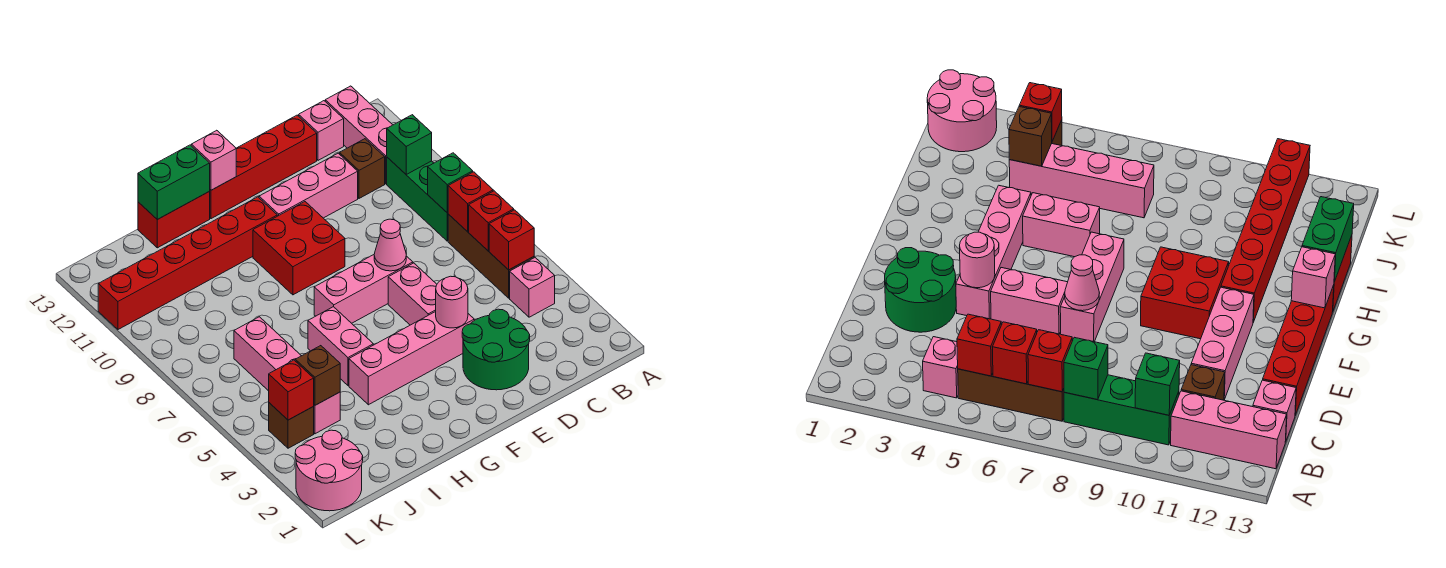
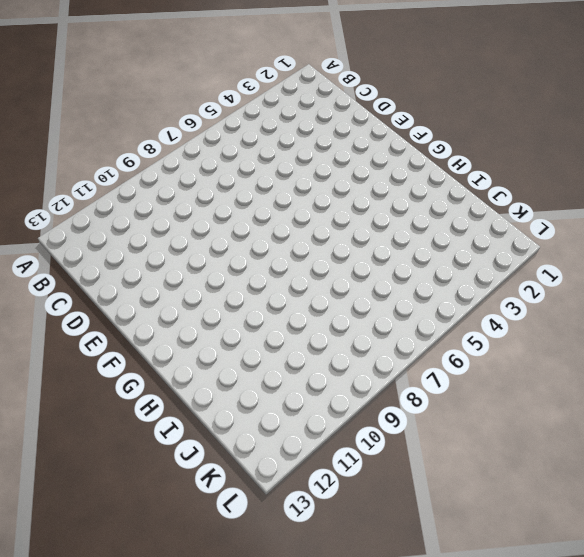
none -> pink 1x1 brick [510,258,555,317]
none -> brown 1x3 brick [448,214,534,298]
none -> green 1x3 brick [387,157,448,241]
none -> pink 1x3 brick [325,86,392,184]

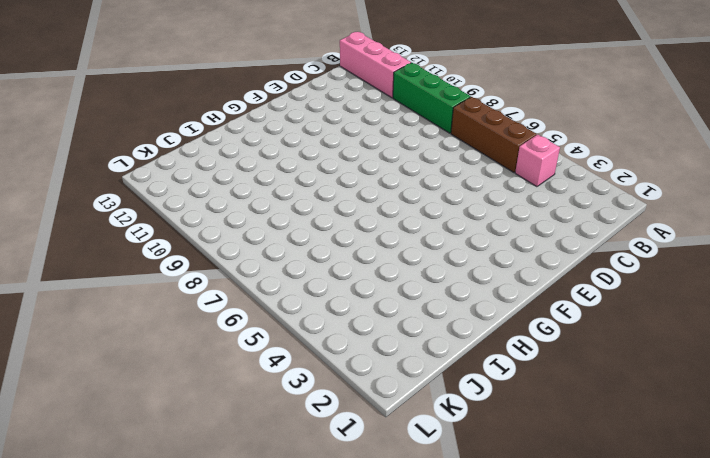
none -> brown 1x1 brick [340,139,385,198]
none -> pink 1x1 brick [299,101,344,160]
none -> green 2x2 round brick [462,309,530,390]
none -> pink 1x3 brick [259,153,358,218]

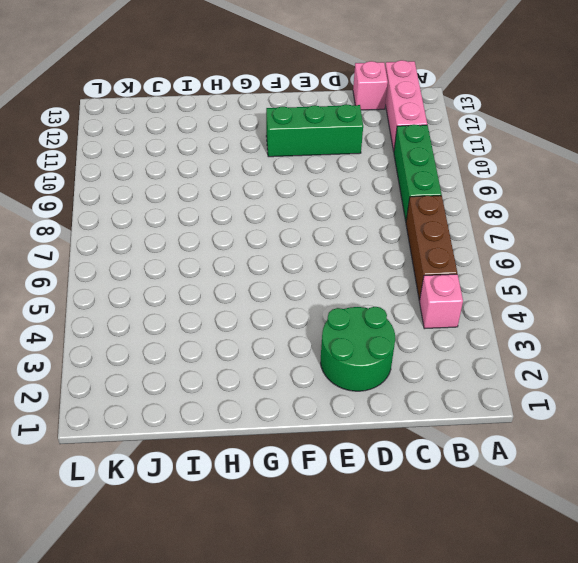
green 1x3 brick [266,104,363,157] -> pink 1x3 brick [259,153,358,218]
none -> brown 1x1 brick [340,139,385,198]
none -> red 1x4 brick [210,115,317,219]
none -> pink 1x4 brick [349,312,474,405]
none -> pink 1x2 brick [388,263,437,325]

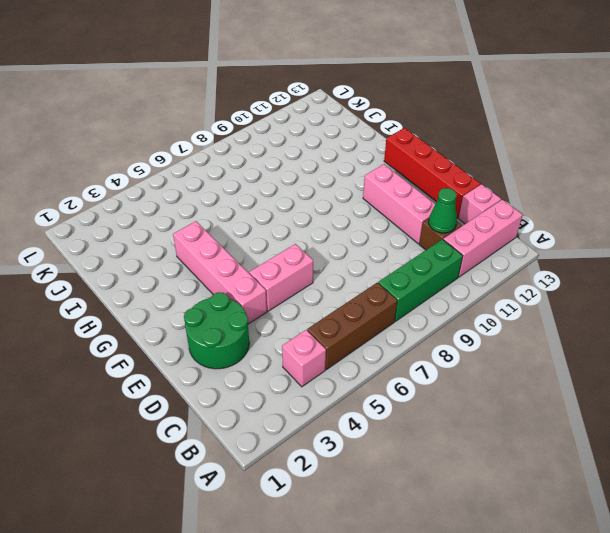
green 1x1 cone [429,188,457,233] -> none
none -> pink 1x3 brick [314,255,413,323]
none -> red 2x2 brick [253,202,345,295]
none -> red 1x6 brick [98,197,277,329]
none -> pink 1x2 brick [308,307,373,386]

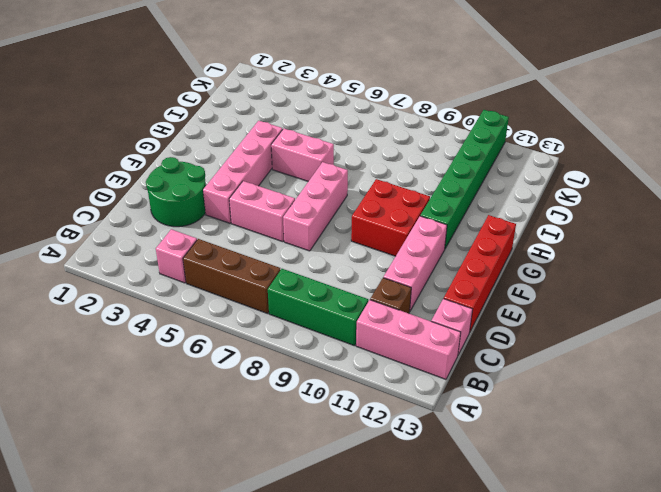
green 1x6 brick [420,110,509,248] -> red 1x6 brick [98,197,277,329]
none -> red 1x2 brick [138,191,210,248]
none -> pink 1x4 brick [234,317,340,434]
none -> pink 2x2 round brick [295,430,363,511]
none -> brown 1x1 brick [269,403,314,448]

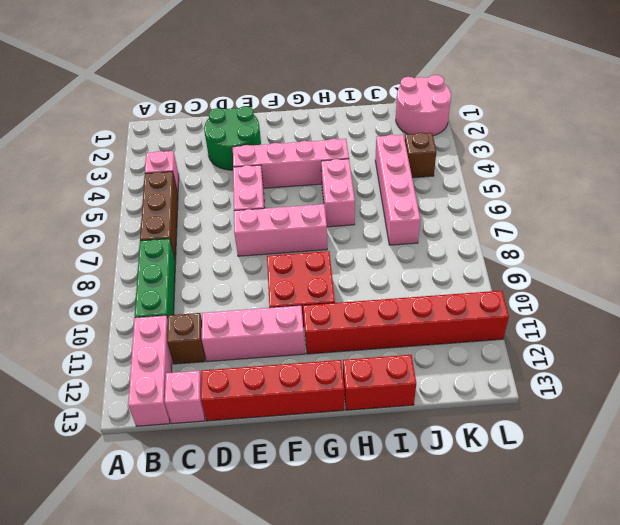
none -> red 1x1 brick [489,210,534,270]
none -> red 1x1 brick [469,191,514,251]
none -> red 1x1 brick [448,172,493,232]
none -> green 1x1 brick [428,153,473,213]

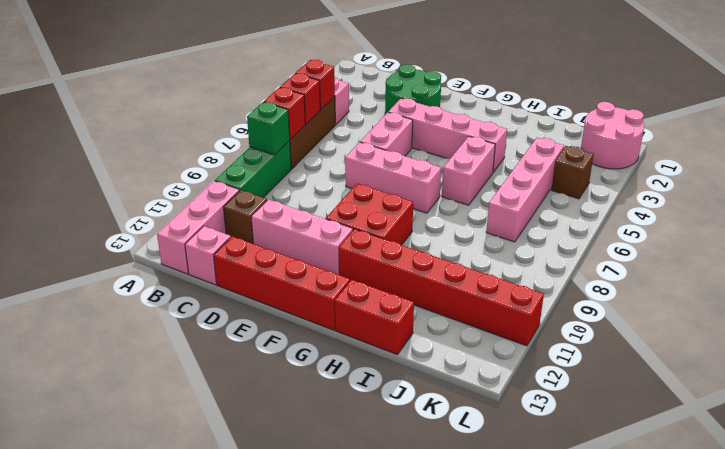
none -> green 1x1 brick [387,115,432,174]
none -> pink 1x1 round brick [436,276,468,328]
none -> pink 1x1 cone [374,219,406,271]
none -> pink 1x1 brick [191,130,236,190]

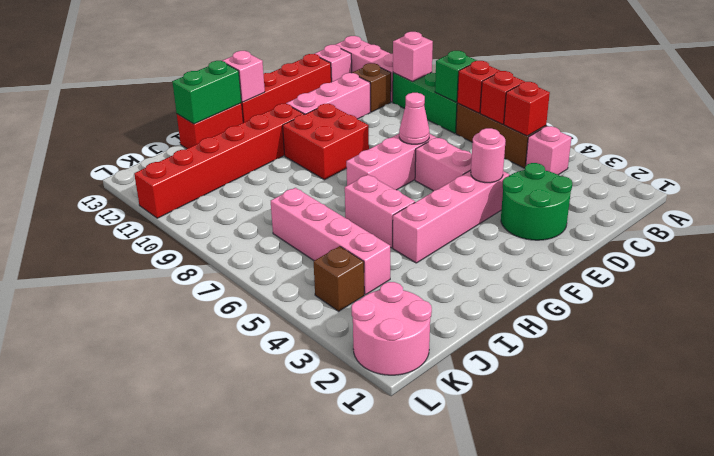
pink 1x1 brick [393,32,433,82] -> green 1x1 brick [387,115,432,174]
none -> brown 1x1 brick [295,346,340,405]
none -> red 1x1 brick [269,360,314,420]

